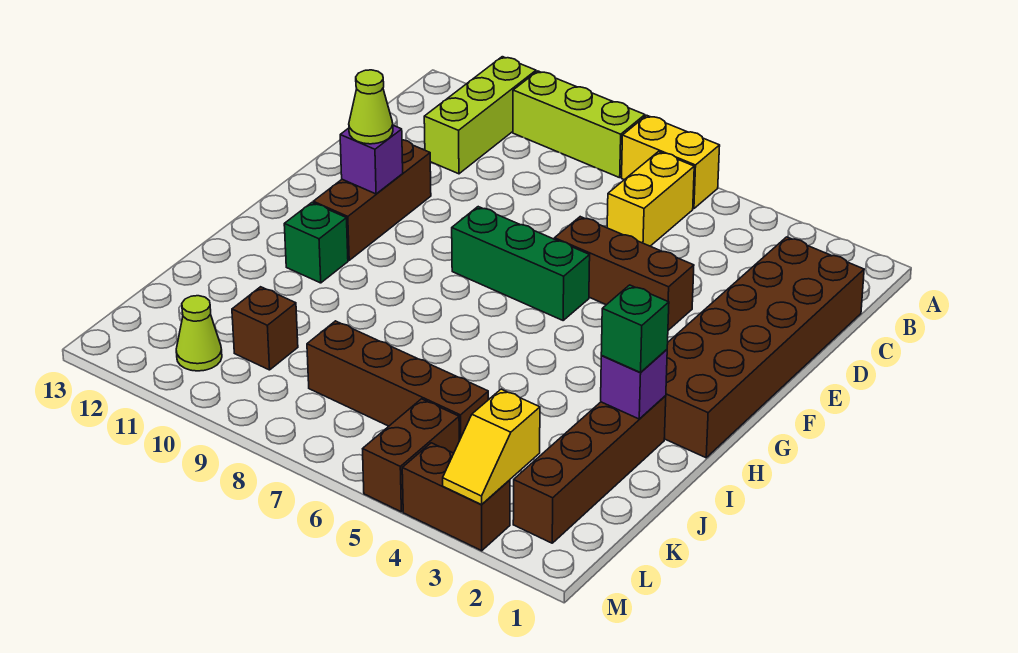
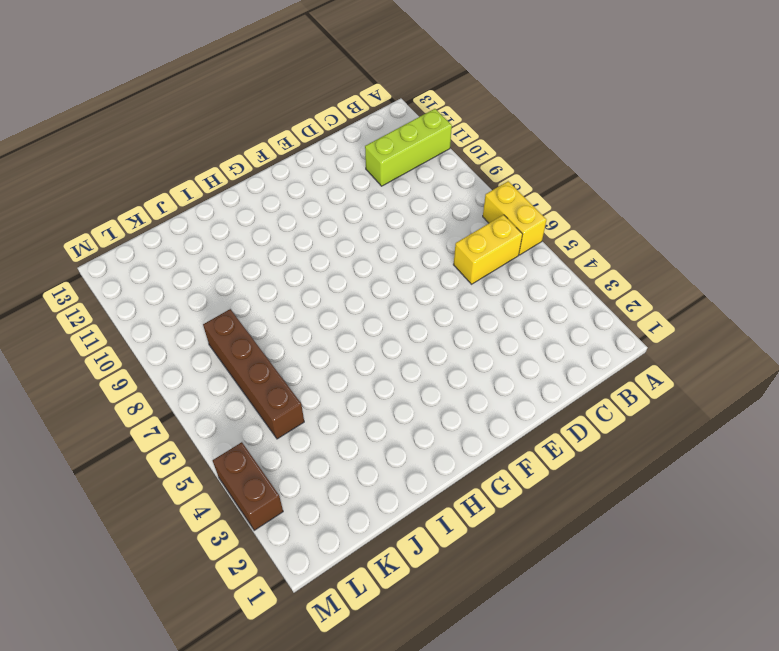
none -> lime 1x3 brick [513,71,645,178]
none -> brown 2x6 brick [664,237,864,458]
none -> brown 1x3 brick [555,217,694,330]

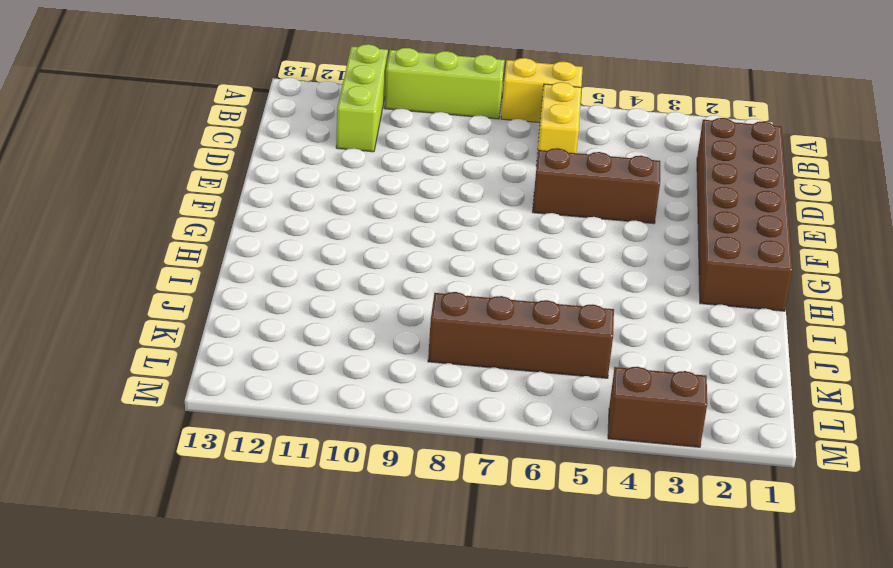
none -> brown 1x3 brick [313,140,431,260]
none -> green 1x3 brick [452,207,590,320]
none -> green 1x1 brick [284,203,348,283]

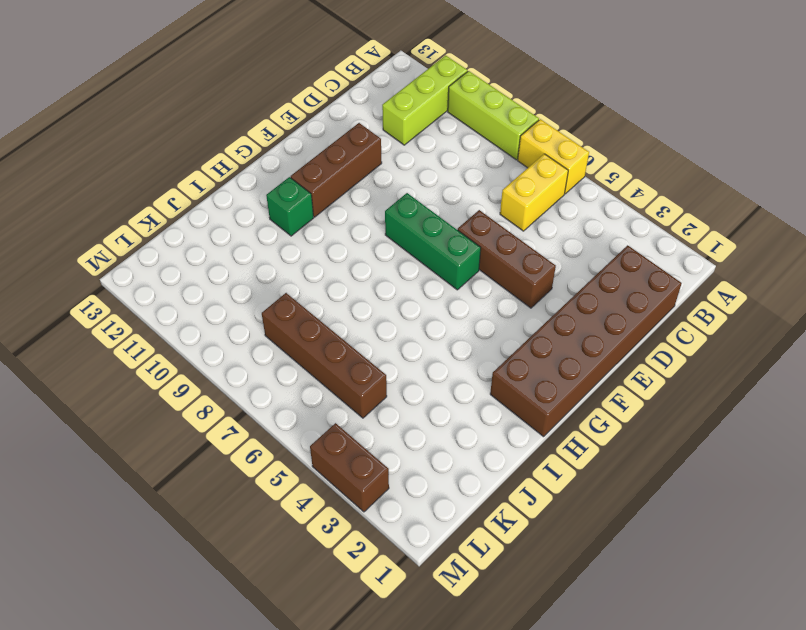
none -> brown 1x4 brick [513,396,666,543]
none -> brown 1x1 brick [232,287,298,370]
none -> brown 1x2 brick [363,399,459,512]

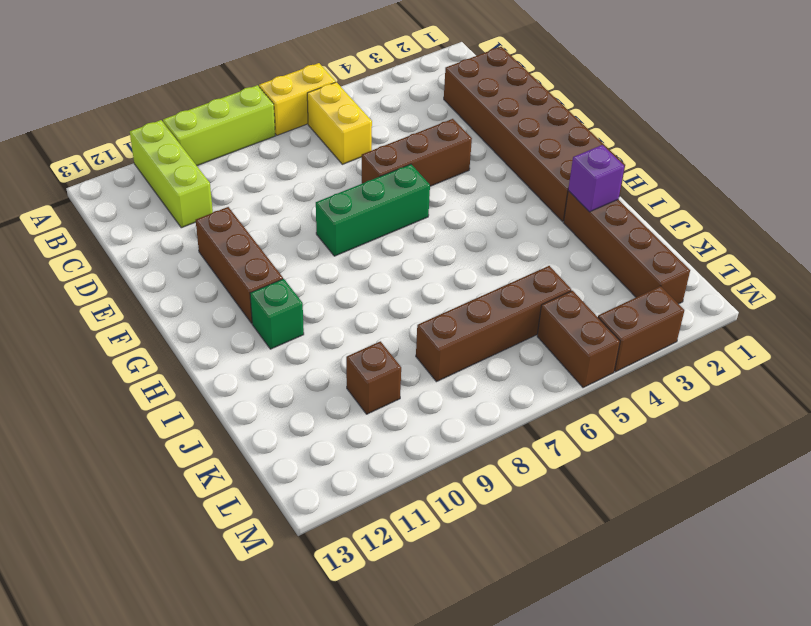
none -> lime 1x1 cone [176,296,222,371]
none -> purple 1x1 brick [340,125,403,194]
none -> yellow 1x2 slope [443,389,540,505]

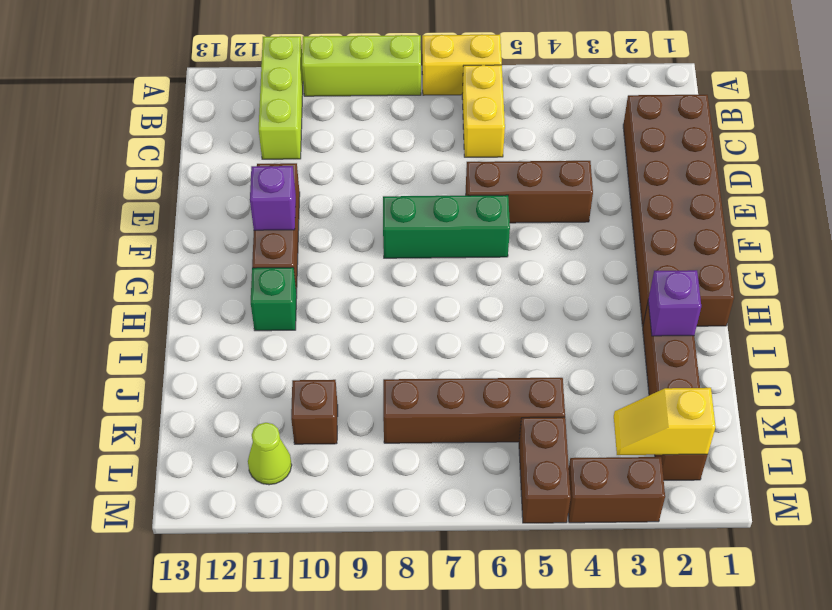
yellow 1x2 slope [614,388,716,455] -> yellow 1x2 slope turned to [443,389,540,505]
none -> lime 1x1 cone [349,70,393,144]
none -> green 1x1 brick [601,285,669,372]

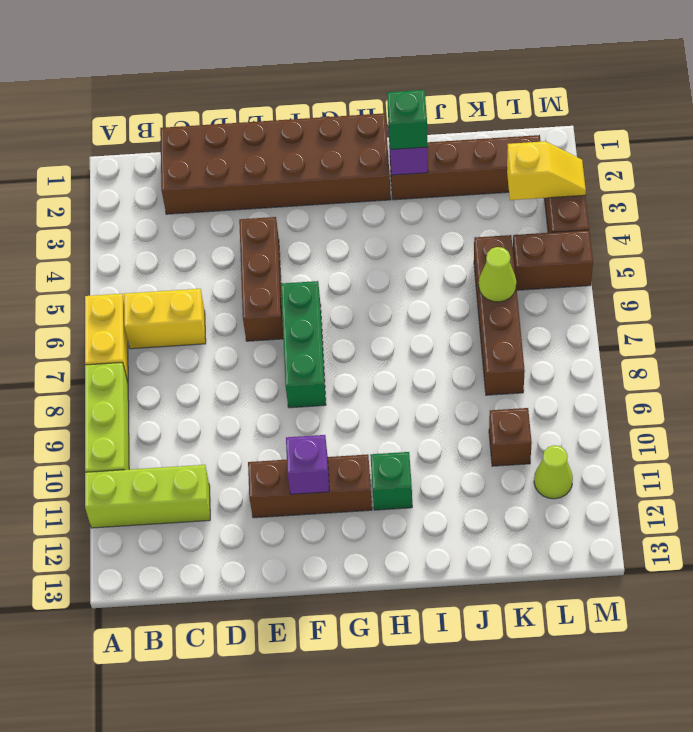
lime 1x1 cone [479,247,516,302] -> lime 1x1 cone moved to [349,70,393,144]

